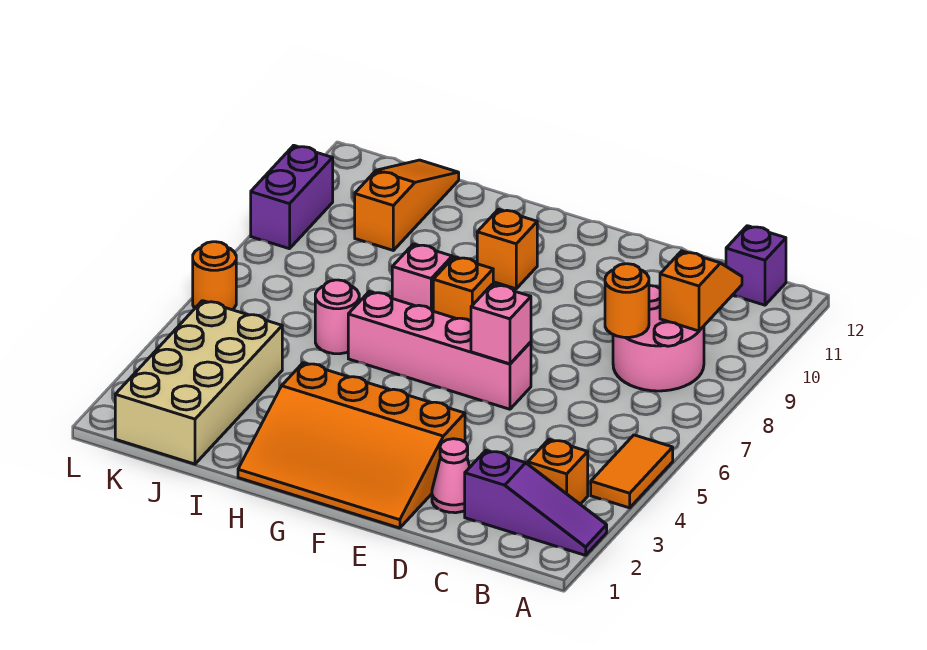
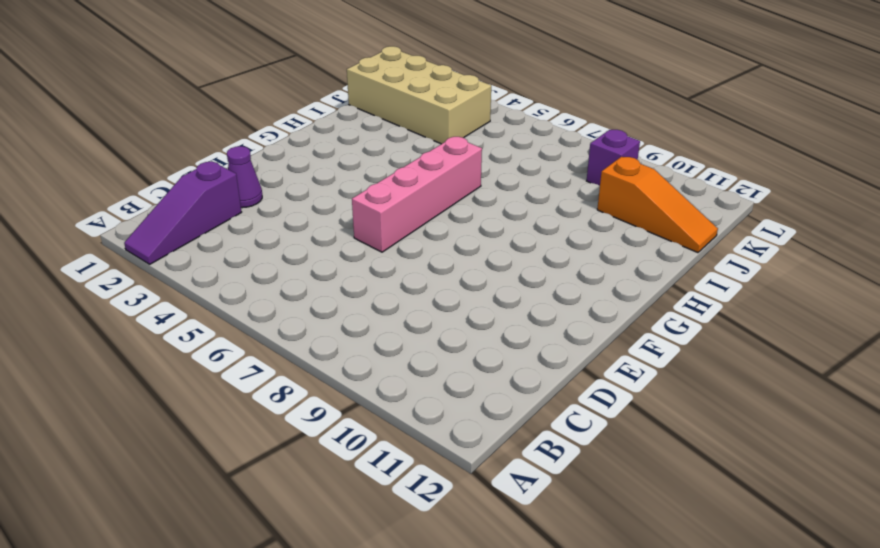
purple 1x1 cone [227,146,262,208] -> pink 1x1 cone [432,439,470,513]
purple 1x1 brick [587,130,640,186] -> purple 1x1 brick moved to [726,226,786,305]
none -> orange 1x2 tile [591,435,673,508]
none -> orange 1x1 brick [528,439,588,504]
none -> pink 2x2 round brick [613,285,704,391]

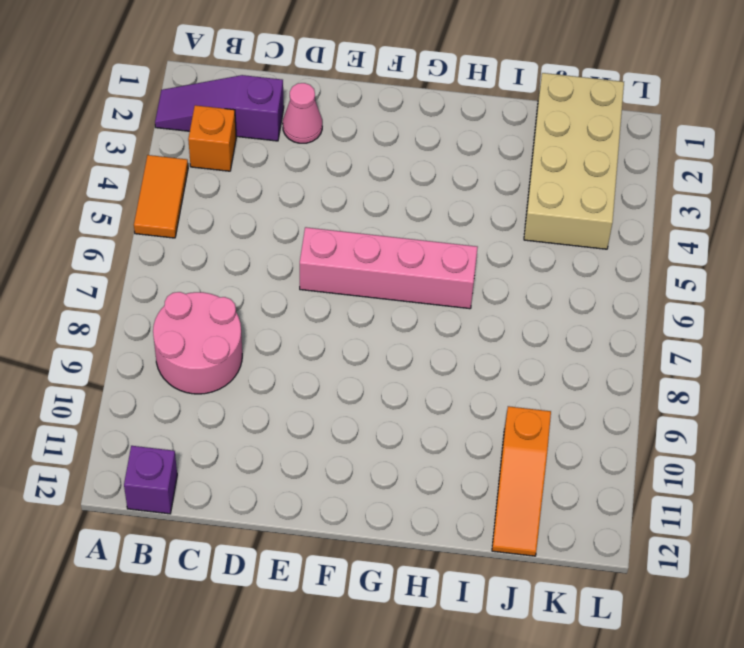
none -> orange 3x4 slope [238,363,465,528]
none -> orange 1x1 brick [433,257,493,321]
none -> orange 1x1 brick [477,209,537,289]

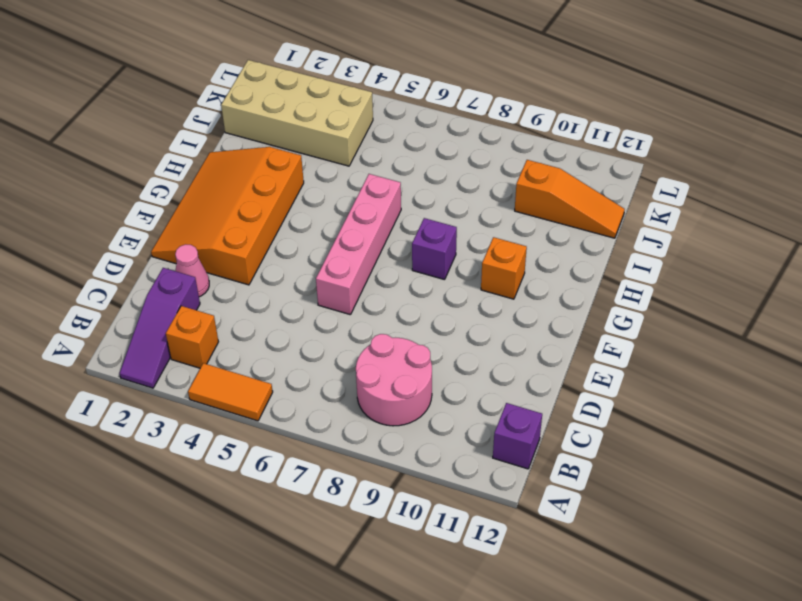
purple 1x1 brick [412,218,457,280] -> orange 1x1 brick [433,257,493,321]
none -> pink 1x1 brick [392,244,452,311]
none -> pink 1x1 round brick [315,280,359,354]
none -> orange 1x1 round brick [193,242,236,310]

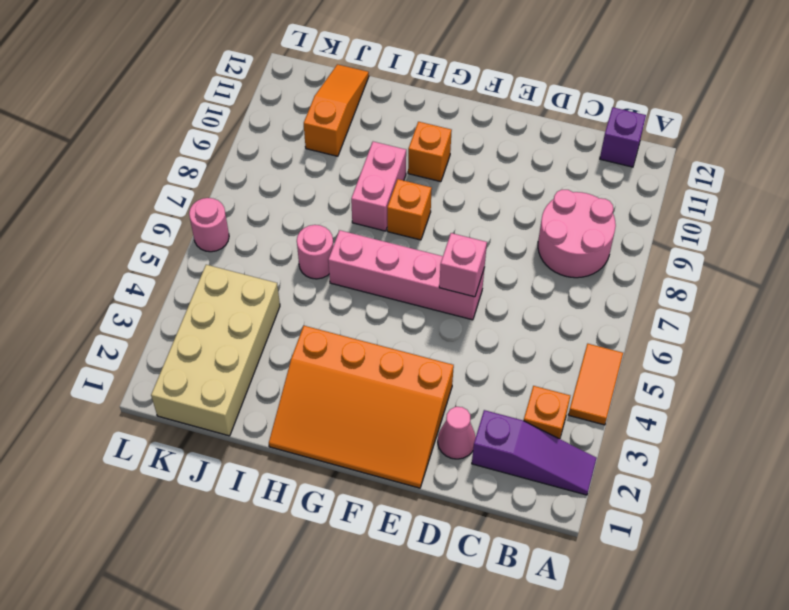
pink 1x2 brick [351,142,406,231] -> pink 1x1 brick [392,244,452,311]
pink 1x1 round brick [189,198,229,252] -> orange 1x1 round brick [193,242,236,310]
none -> purple 1x2 brick [251,145,333,249]
none -> orange 1x2 slope [660,251,742,331]
none -> orange 1x1 round brick [605,264,649,337]

